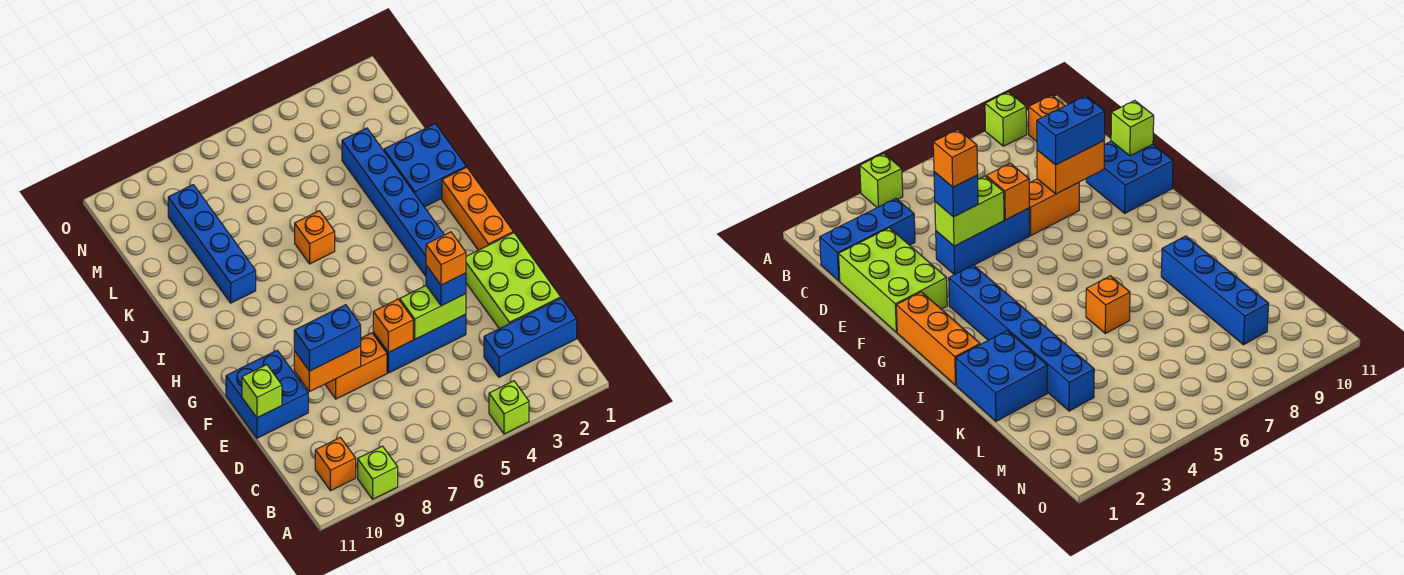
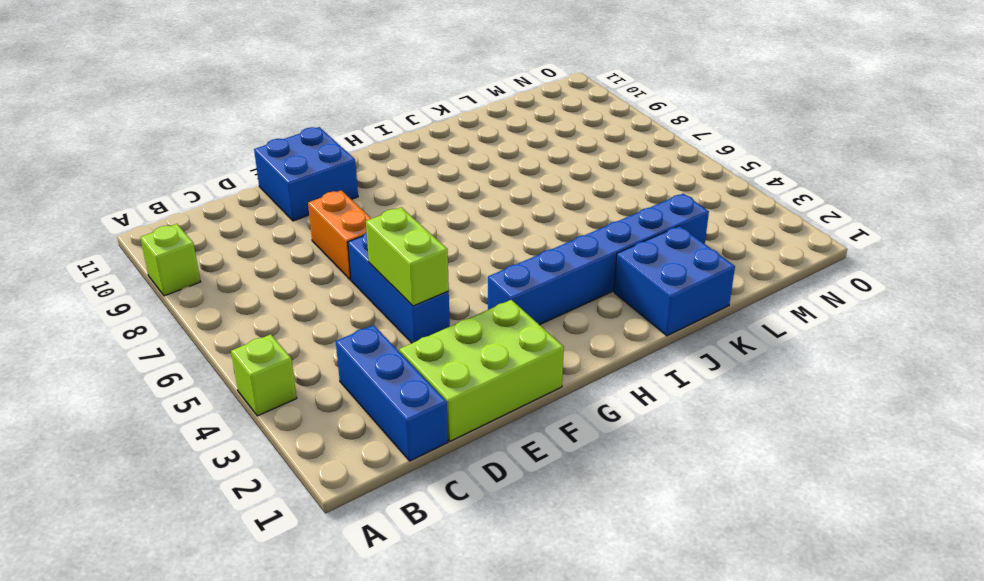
none -> orange 1x1 brick [315,437,356,491]
none -> orange 1x3 brick [442,167,513,250]
none -> orange 1x1 brick [295,211,335,264]

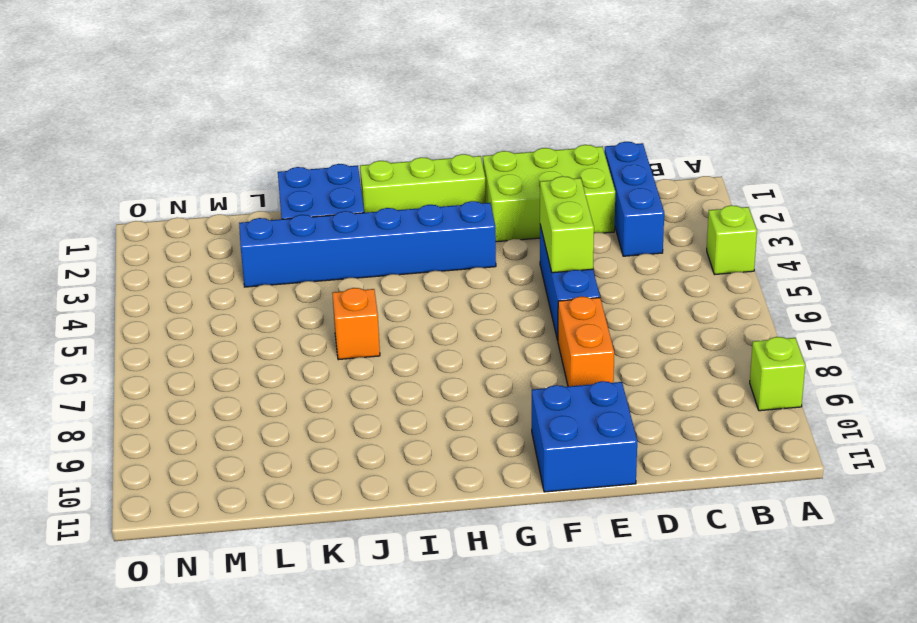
lime 1x3 brick [360,154,486,213] -> orange 1x3 brick [442,167,513,250]
none -> orange 1x1 brick [315,437,356,491]
none -> blue 1x4 brick [168,185,256,303]
none -> orange 1x1 brick [373,299,413,353]

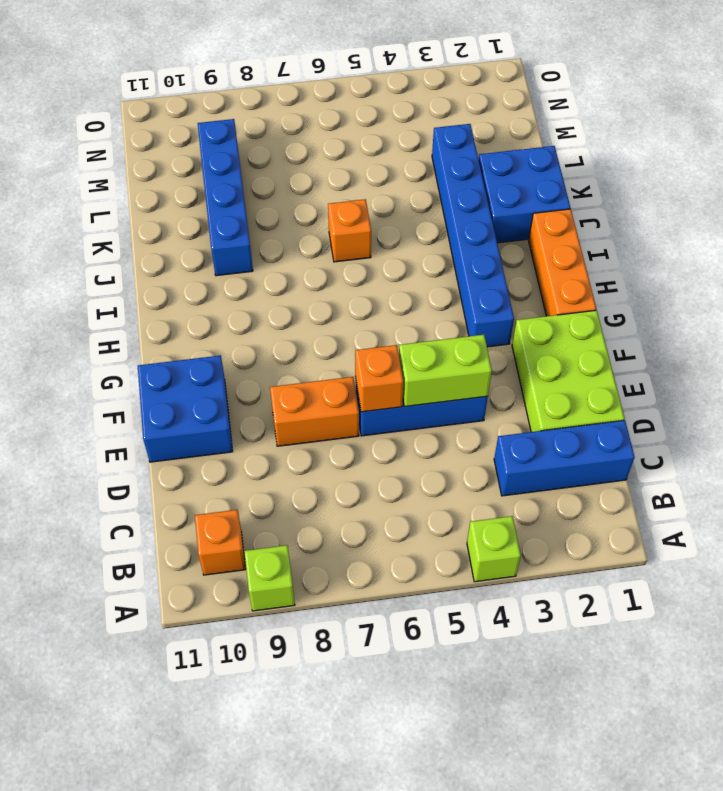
none -> orange 1x2 brick [294,346,361,392]
none -> lime 1x1 brick [242,365,282,418]
none -> blue 1x1 brick [426,265,466,306]

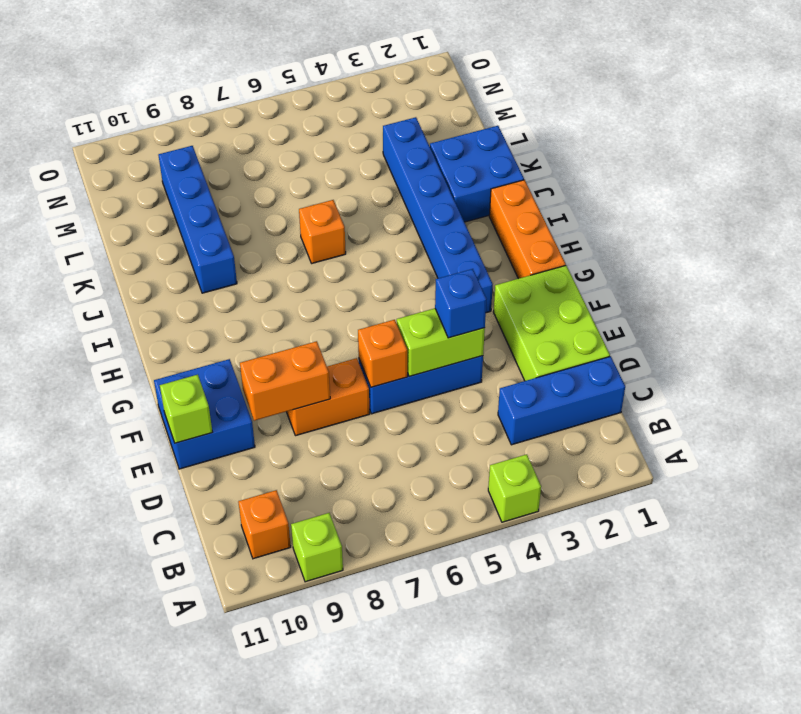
none -> blue 1x2 brick [294,305,361,371]
none -> orange 1x1 brick [426,232,466,285]

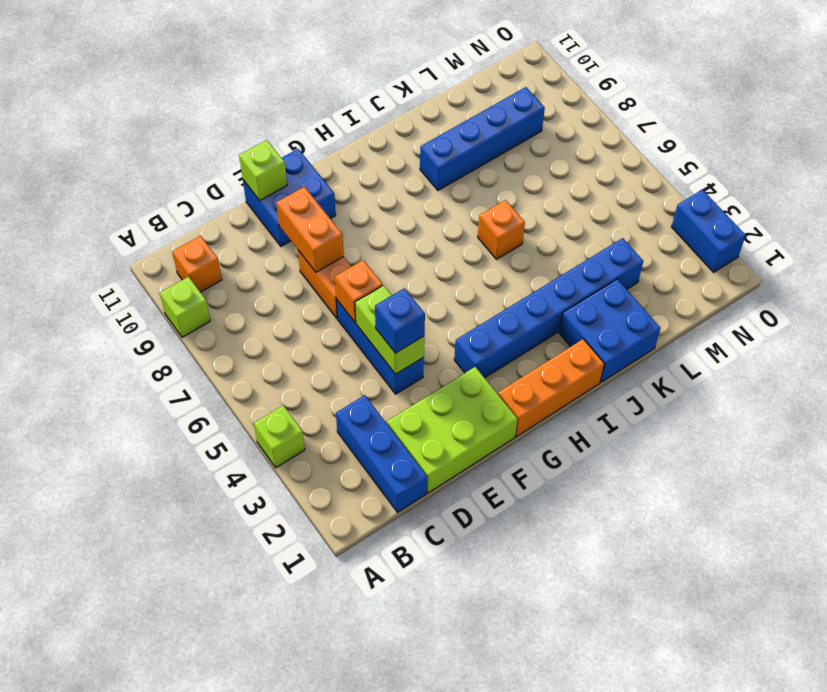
blue 1x2 brick [672,190,746,272] -> blue 1x2 brick moved to [294,305,361,371]
none -> orange 1x1 brick [426,232,466,285]

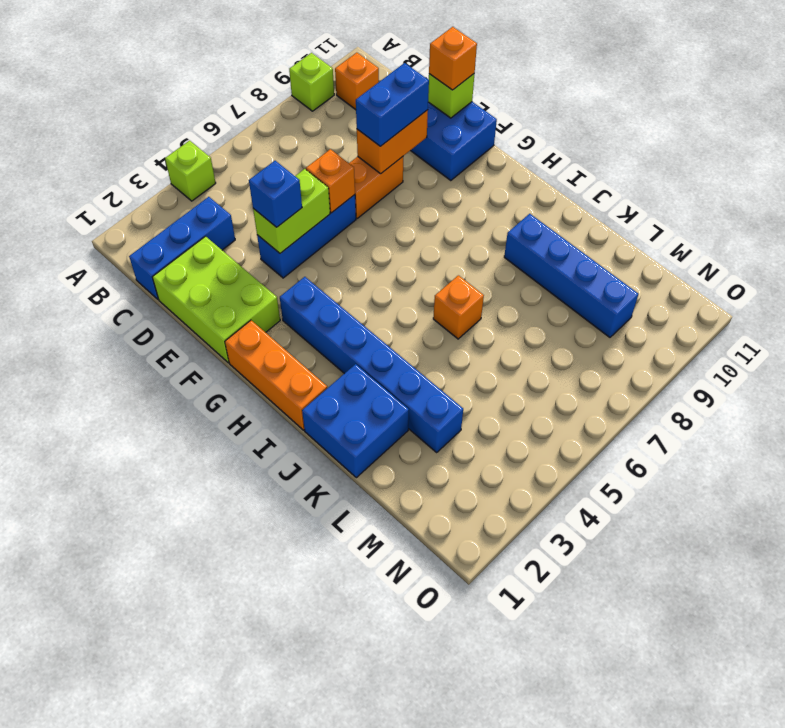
orange 1x1 brick [429,27,477,90] -> orange 1x1 brick moved to [426,232,466,285]

